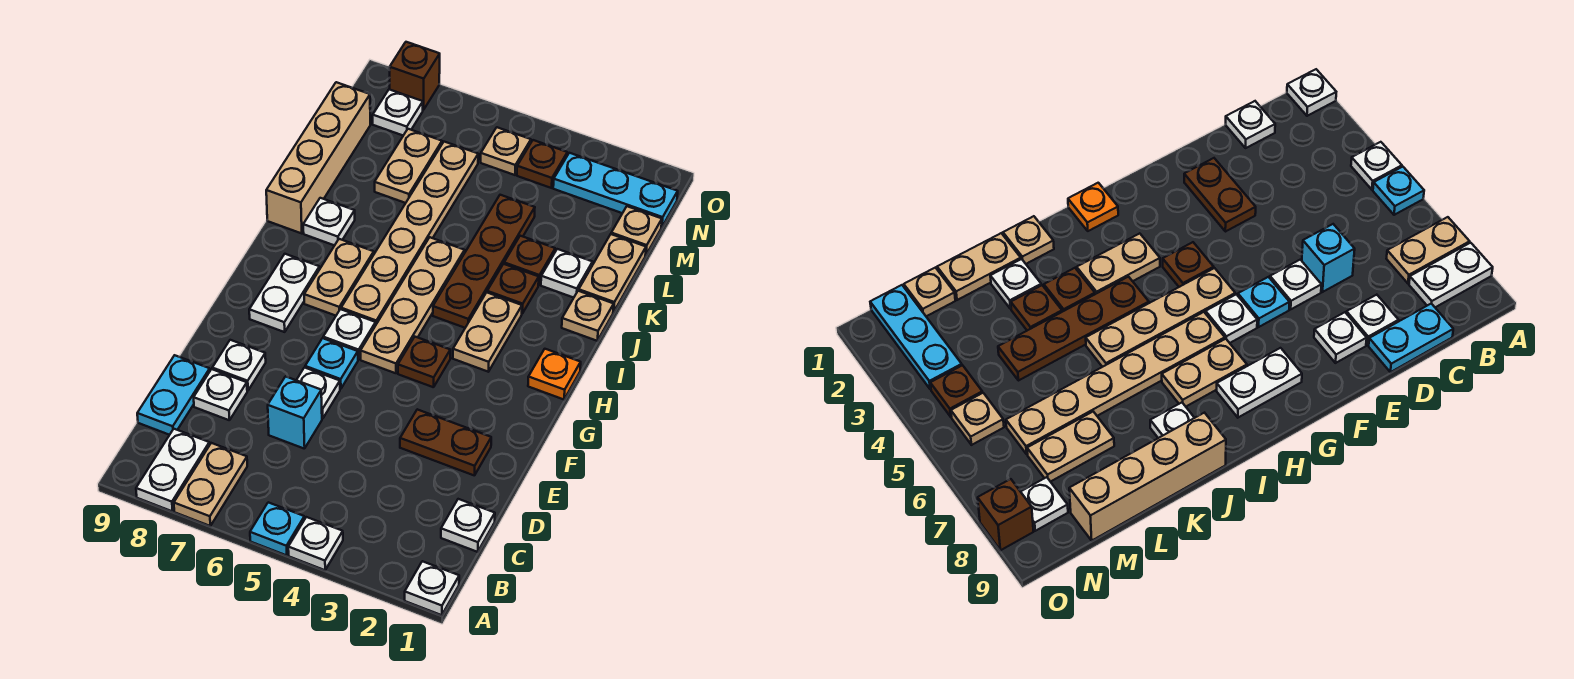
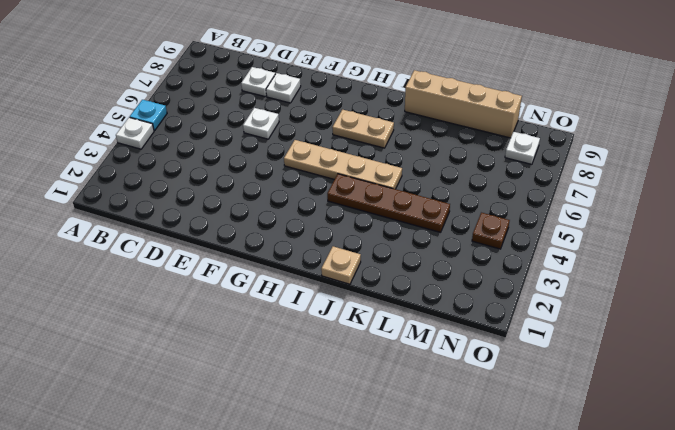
none -> white 1x1 plate [405,561,459,615]
none -> tan 1x2 plate [174,443,247,526]
none -> white 1x2 plate [136,429,209,511]
none -> white 1x1 plate [441,499,495,552]

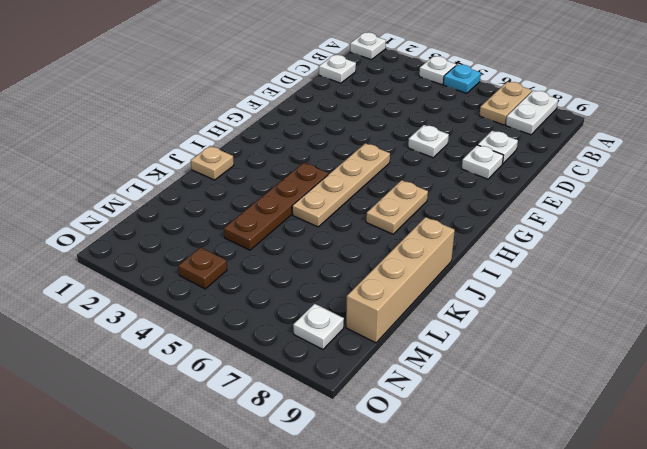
none -> cyan 1x2 plate [137,355,210,435]
none -> cyan 1x1 brick [268,376,322,449]
none -> brown 1x2 plate [400,409,491,476]
none -> cyan 1x1 plate [305,338,358,389]

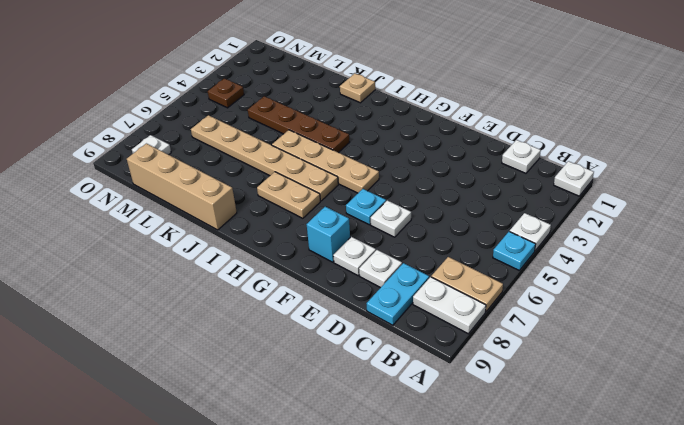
cyan 1x2 plate [367,263,429,325] -> cyan 1x2 plate turned to [137,355,210,435]
cyan 1x1 brick [307,207,350,262] -> cyan 1x1 brick moved to [268,376,322,449]
none -> brown 1x2 plate [400,409,491,476]
none -> brown 1x1 plate [398,337,450,387]
none -> white 1x1 plate [323,309,376,360]
none -> white 1x2 plate [249,254,320,332]

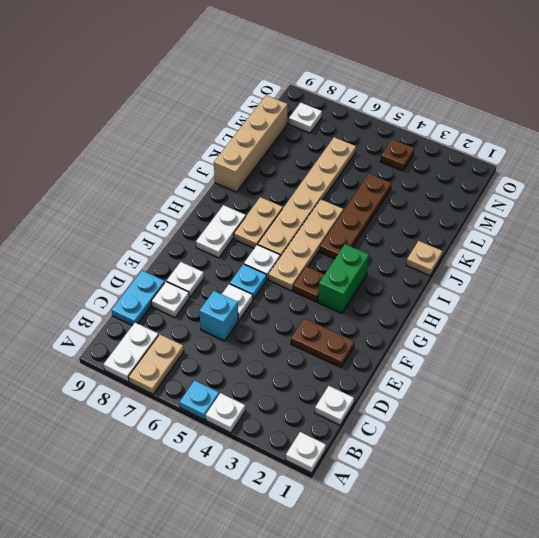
green 1x2 brick [318,244,369,313] -> tan 1x2 plate [453,292,522,372]
none -> orange 1x1 plate [528,349,581,399]
none -> brown 1x1 plate [487,264,539,313]
none -> white 1x1 plate [303,198,355,246]
none -> tan 1x2 plate [579,234,646,312]

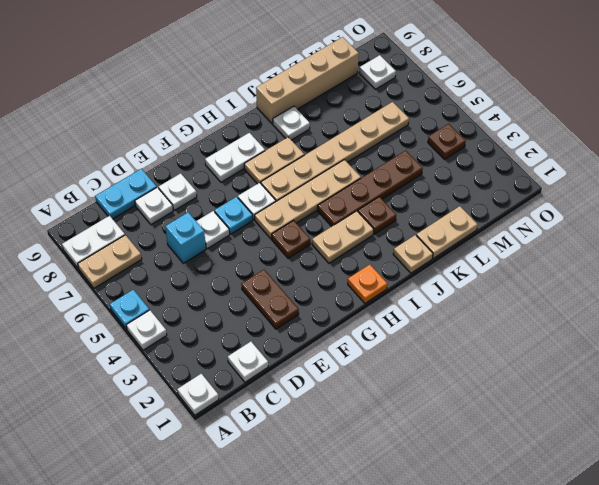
none -> white 1x1 plate [541,249,593,298]
none -> brown 1x1 plate [504,236,555,285]
none -> tan 1x2 plate [375,129,442,203]
none -> tan 1x1 plate [611,206,662,254]

